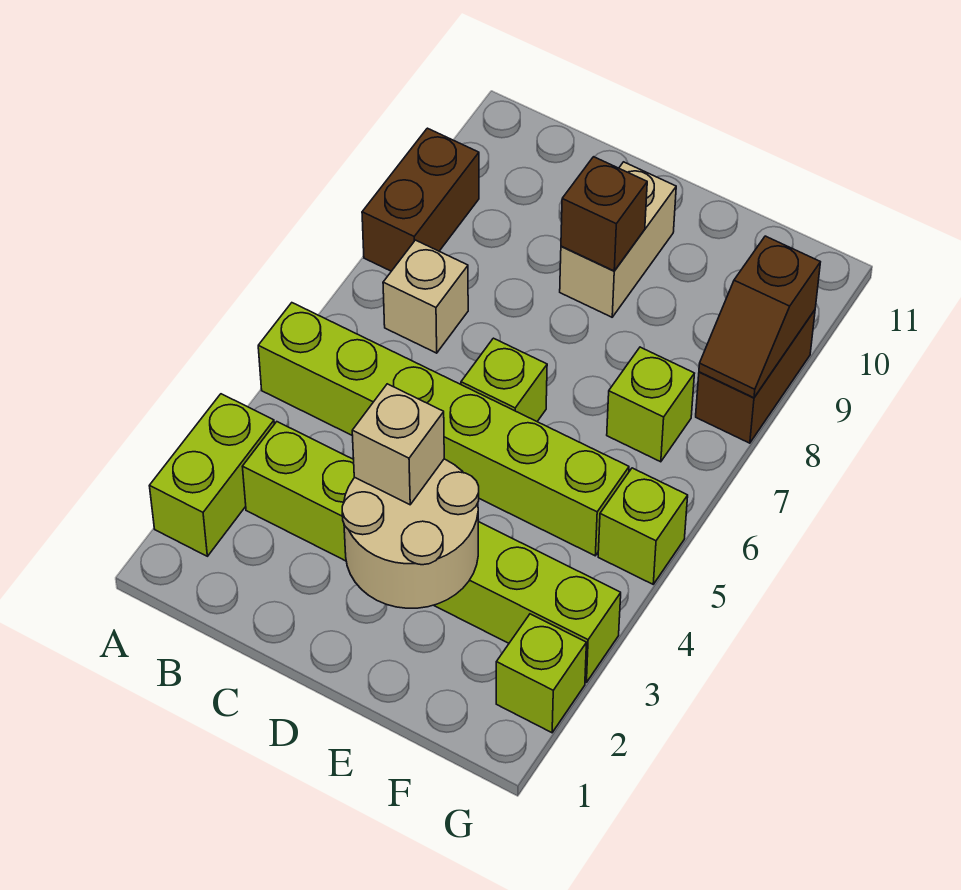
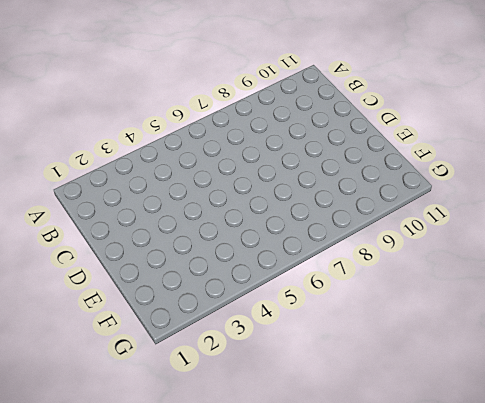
none -> lime 1x2 brick [150,394,274,556]
none -> lime 1x6 brick [258,303,629,556]
none -> brown 1x2 brick [362,128,479,271]

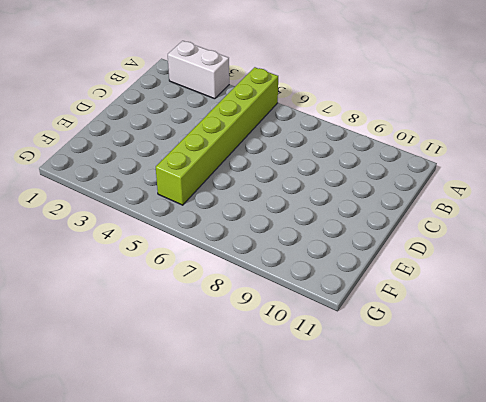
white 1x2 brick [168,41,229,99] -> lime 1x2 brick [150,394,274,556]
none -> brown 1x2 brick [362,128,479,271]
none -> lime 1x6 brick [242,422,621,682]
none -> tan 1x1 brick [383,240,468,353]

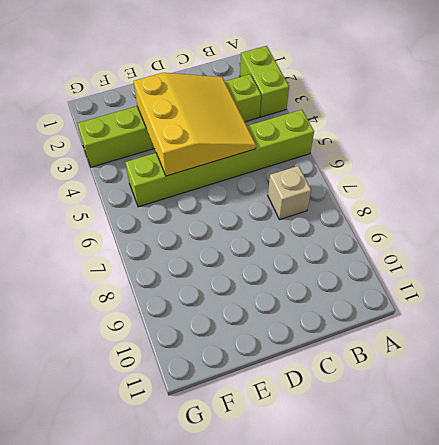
yellow 3x3 slope [134,73,256,176] -> tan 2x2 round brick [342,459,479,608]
none -> brown 1x2 brick [362,128,479,271]
none -> lime 1x1 brick [461,338,547,421]
none -> tan 1x2 brick [560,162,676,317]

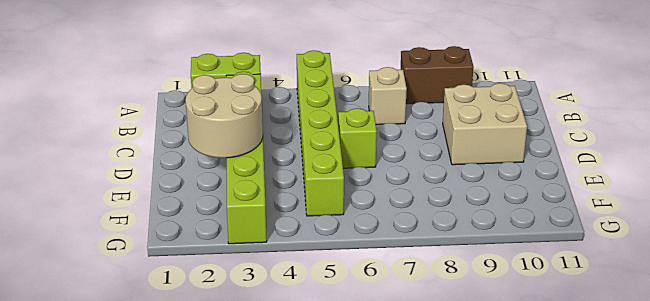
tan 2x2 brick [443,83,527,165] -> tan 1x2 brick [560,162,676,317]
none -> lime 1x1 brick [607,347,694,462]
none -> lime 1x1 brick [496,614,586,733]
none -> lime 1x1 brick [598,468,688,584]

